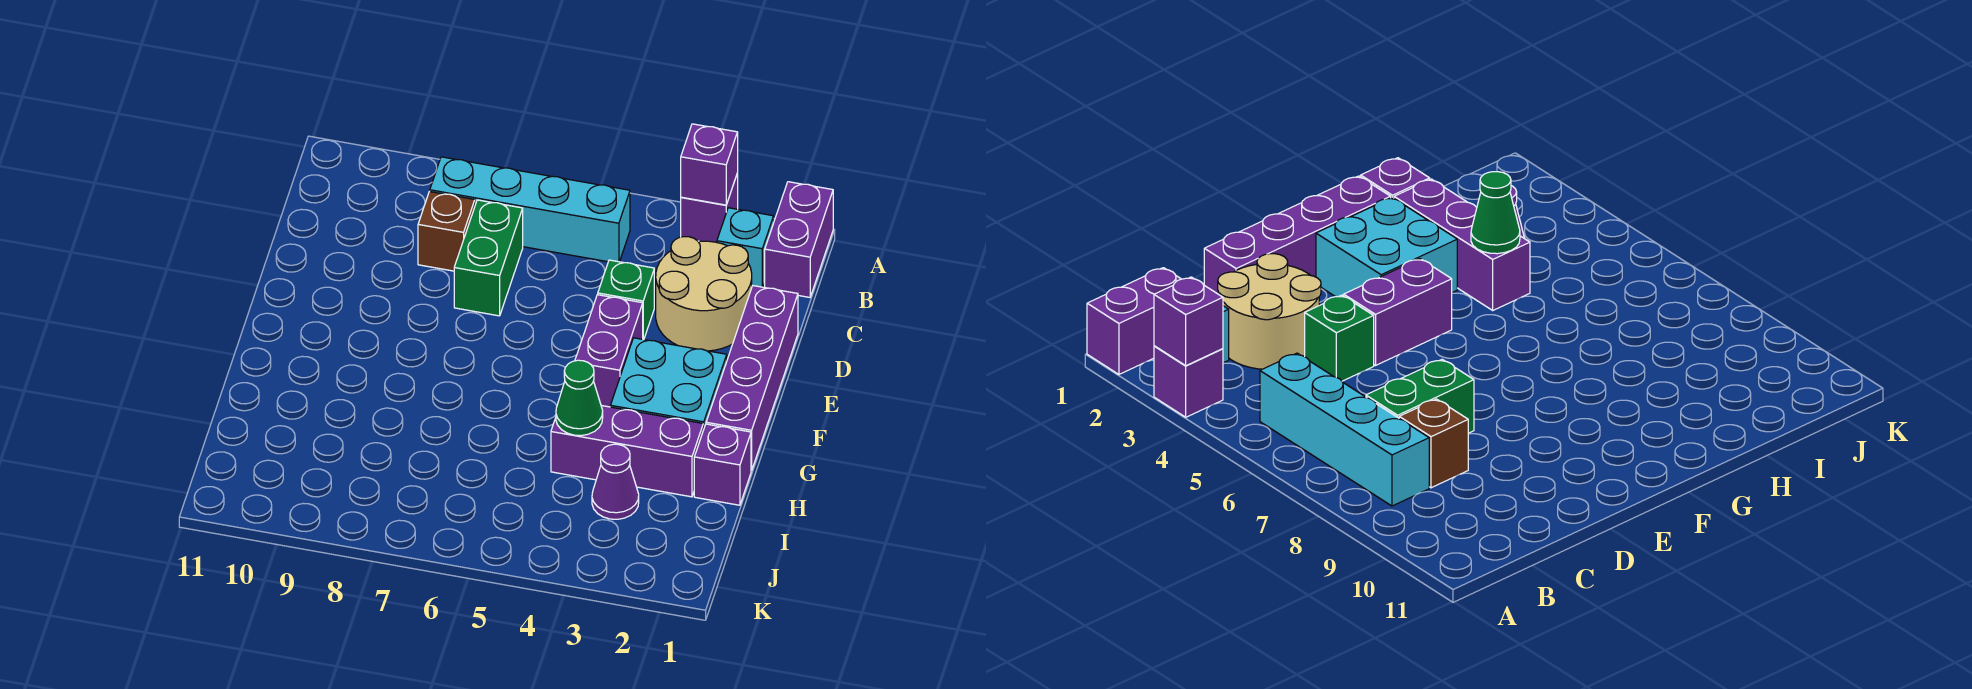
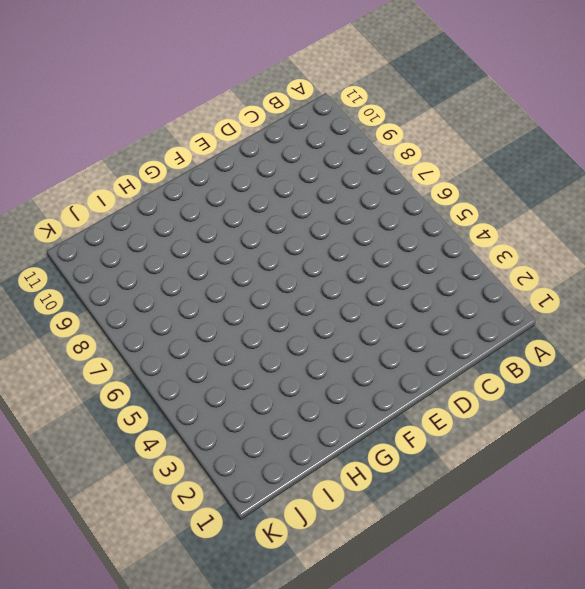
none -> purple 1x2 brick [765,182,833,297]
none -> purple 1x1 brick [681,173,738,242]
none -> cyan 1x1 brick [717,208,774,287]

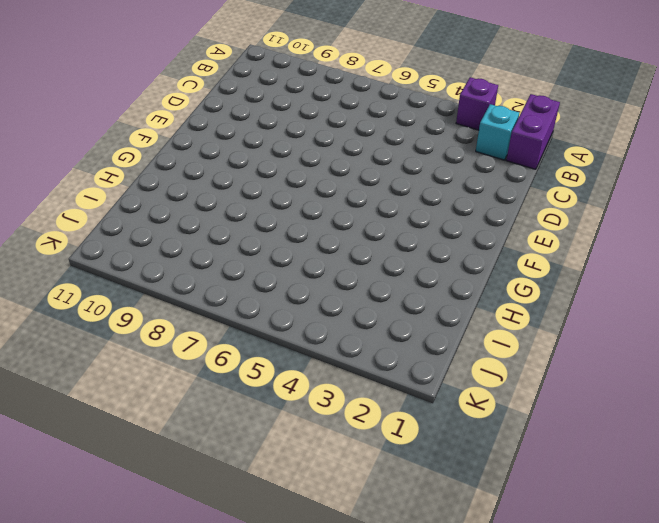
none -> cyan 1x4 brick [430,157,630,262]
none -> tan 2x2 round brick [656,237,752,351]
none -> green 1x2 brick [454,200,523,316]

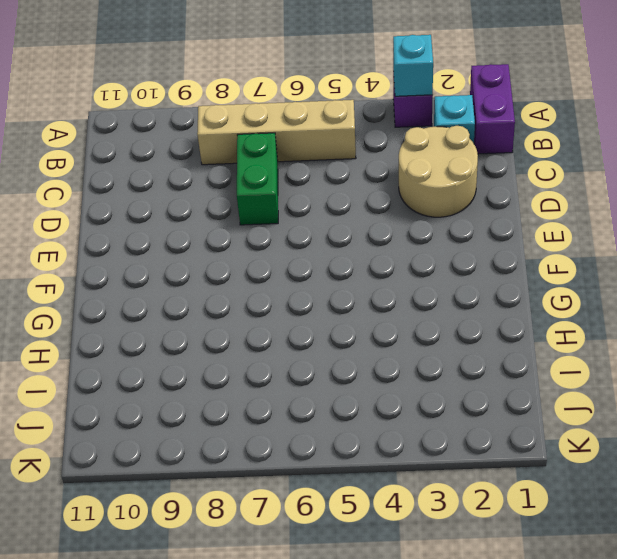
cyan 1x1 brick [393,35,433,96] -> purple 1x1 brick [681,124,738,205]
tan 1x4 brick [197,100,356,165] -> cyan 1x4 brick [430,157,630,262]
none -> brown 1x1 brick [418,191,475,271]
none -> purple 1x4 brick [706,286,798,471]
none -> green 1x1 brick [598,260,654,340]

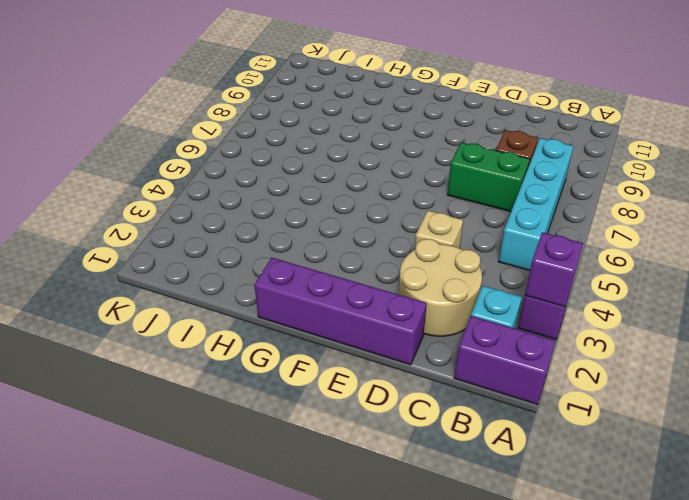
tan 1x1 brick [415,211,463,249] -> green 1x1 brick [598,260,654,340]
none -> purple 1x2 brick [575,295,643,407]
none -> cyan 2x2 brick [610,338,727,430]
none -> purple 1x1 brick [694,424,751,505]

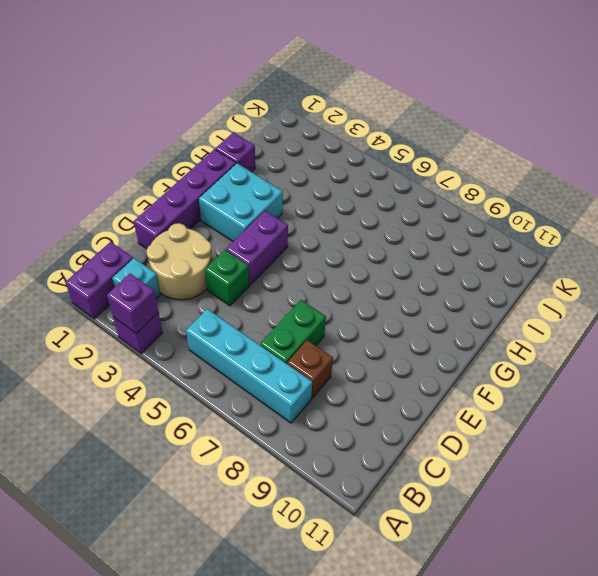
none -> purple 1x3 brick [551,406,703,497]
none -> purple 1x1 cone [592,444,639,519]
none -> green 1x1 cone [556,360,603,436]

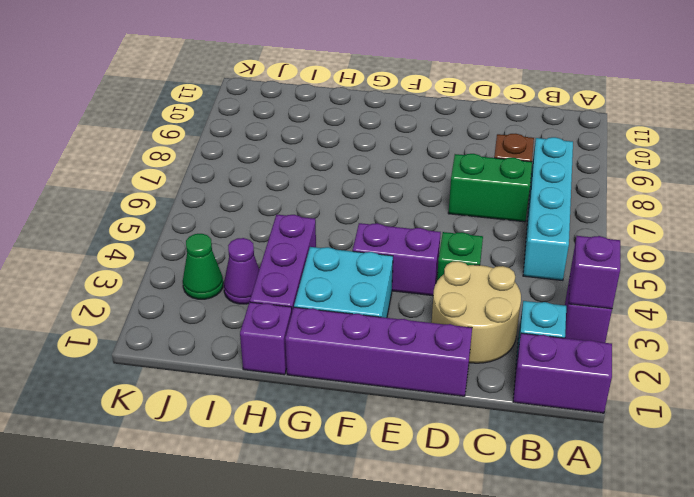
green 1x1 cone [183,234,223,299] -> green 1x1 cone moved to [556,360,603,436]

